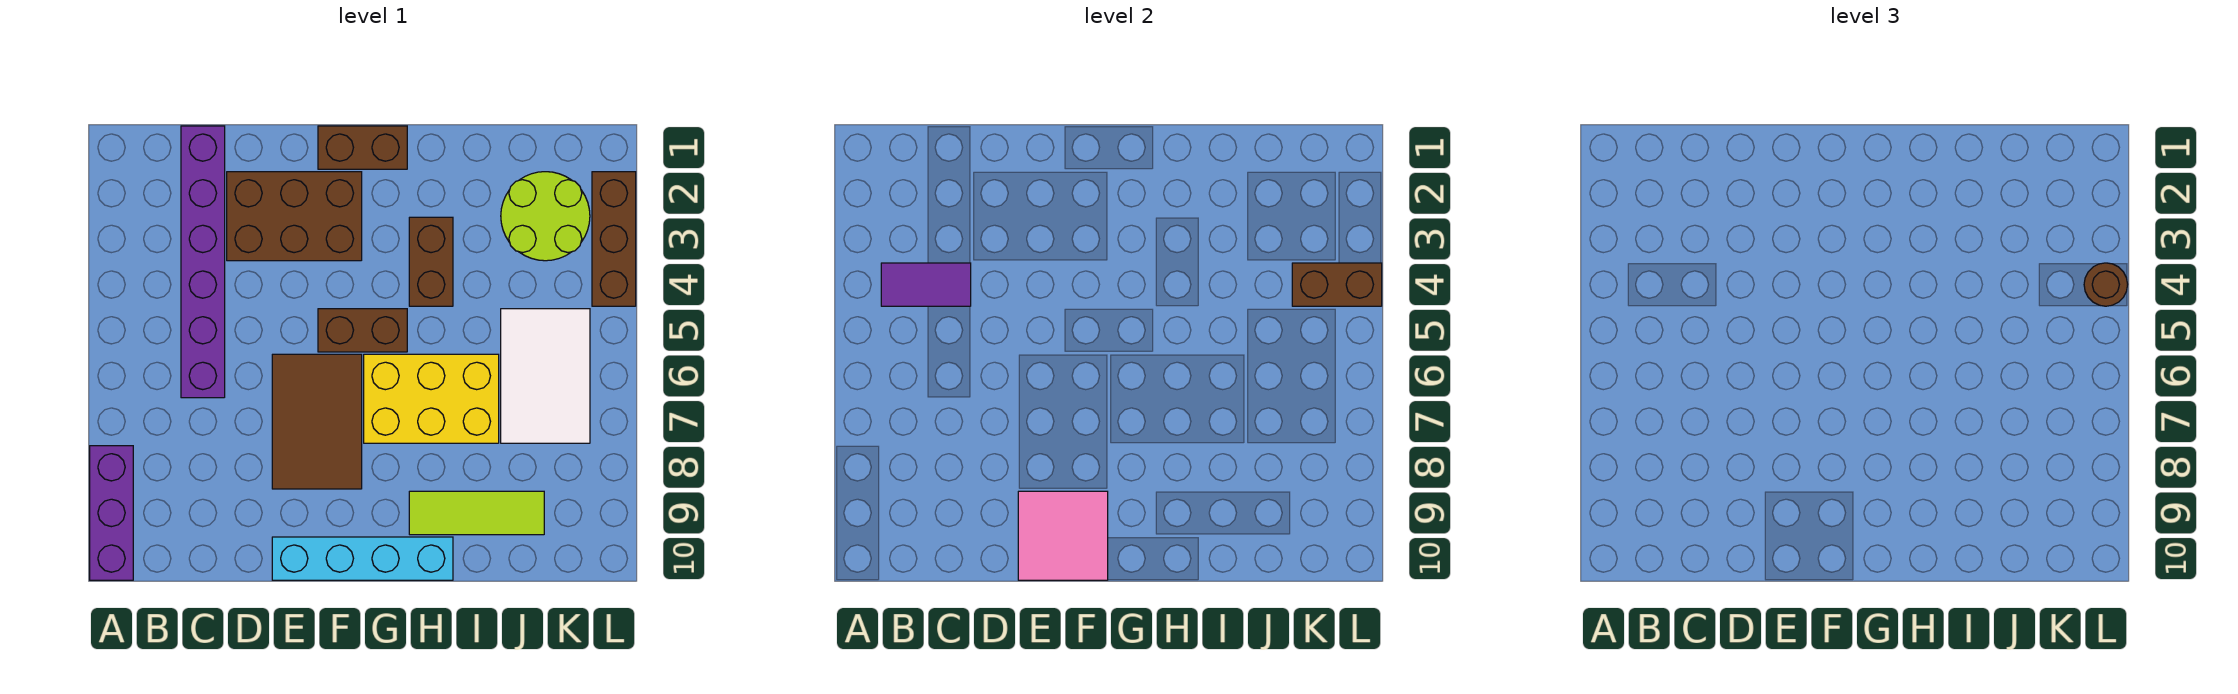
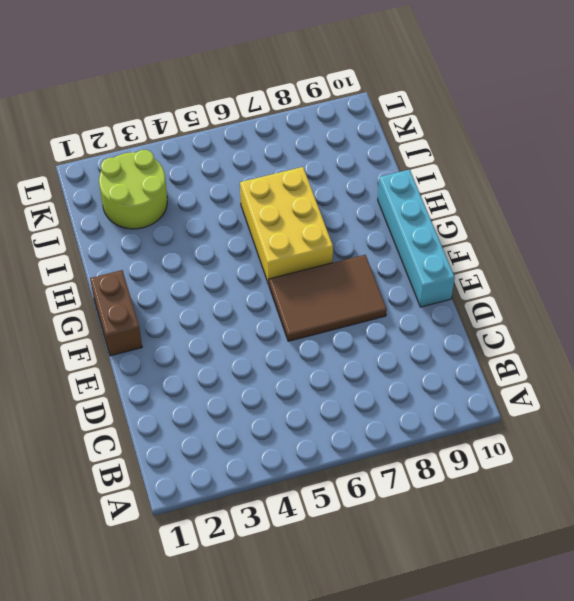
none -> purple 1x3 brick [90,446,133,580]
none -> purple 1x6 brick [181,126,225,398]
none -> brown 2x3 brick [227,172,362,261]

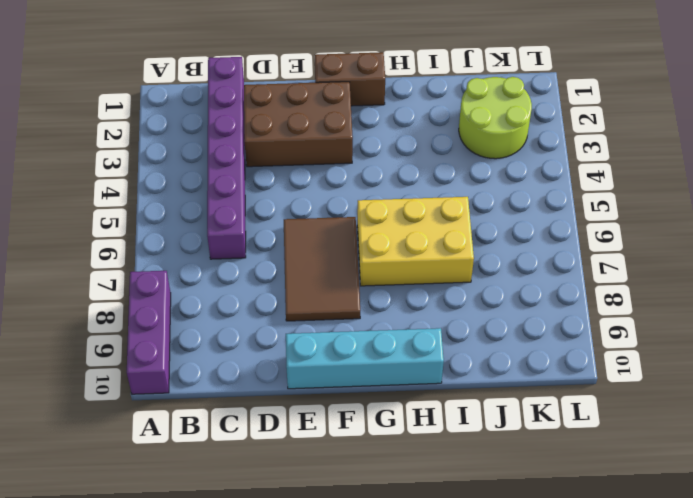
none -> brown 1x2 brick [318,309,407,352]
none -> brown 1x2 brick [409,217,453,306]
none -> lime 1x3 tile [409,491,544,535]

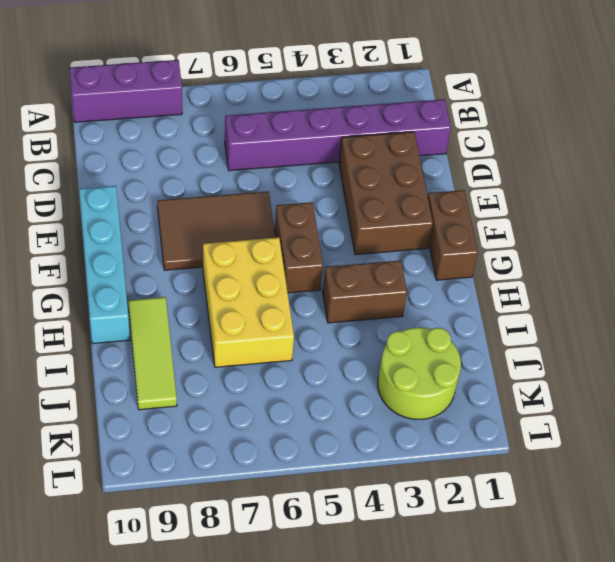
none -> white 2x3 tile [501,309,590,443]
none -> brown 1x3 brick [592,172,636,306]
none -> purple 1x2 tile [881,263,971,306]

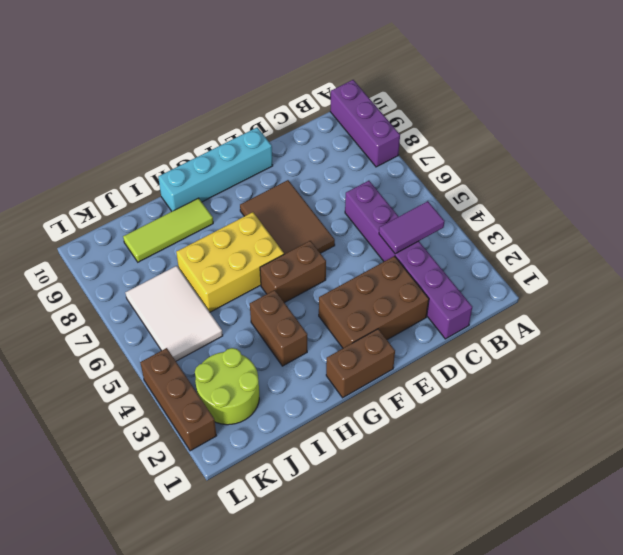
none -> pink 2x2 tile [1018,491,1108,580]
none -> brown 1x2 brick [1292,263,1382,306]
none -> brown 1x1 round brick [2084,263,2128,306]

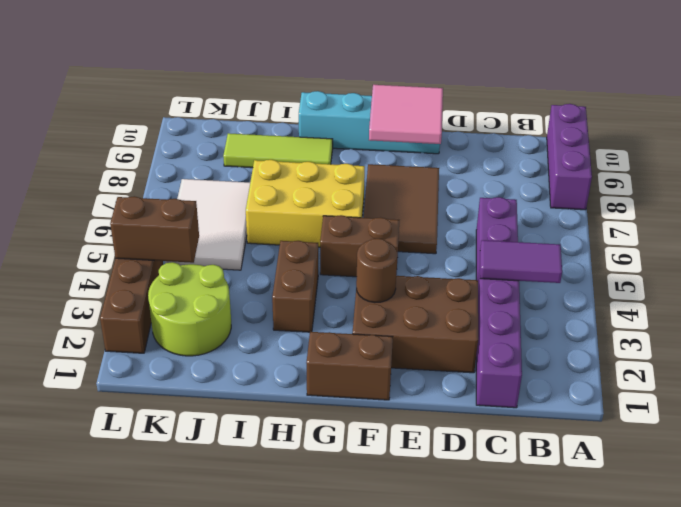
brown 1x1 round brick [356,238,397,302] -> brown 1x1 round brick moved to [2084,263,2128,306]

